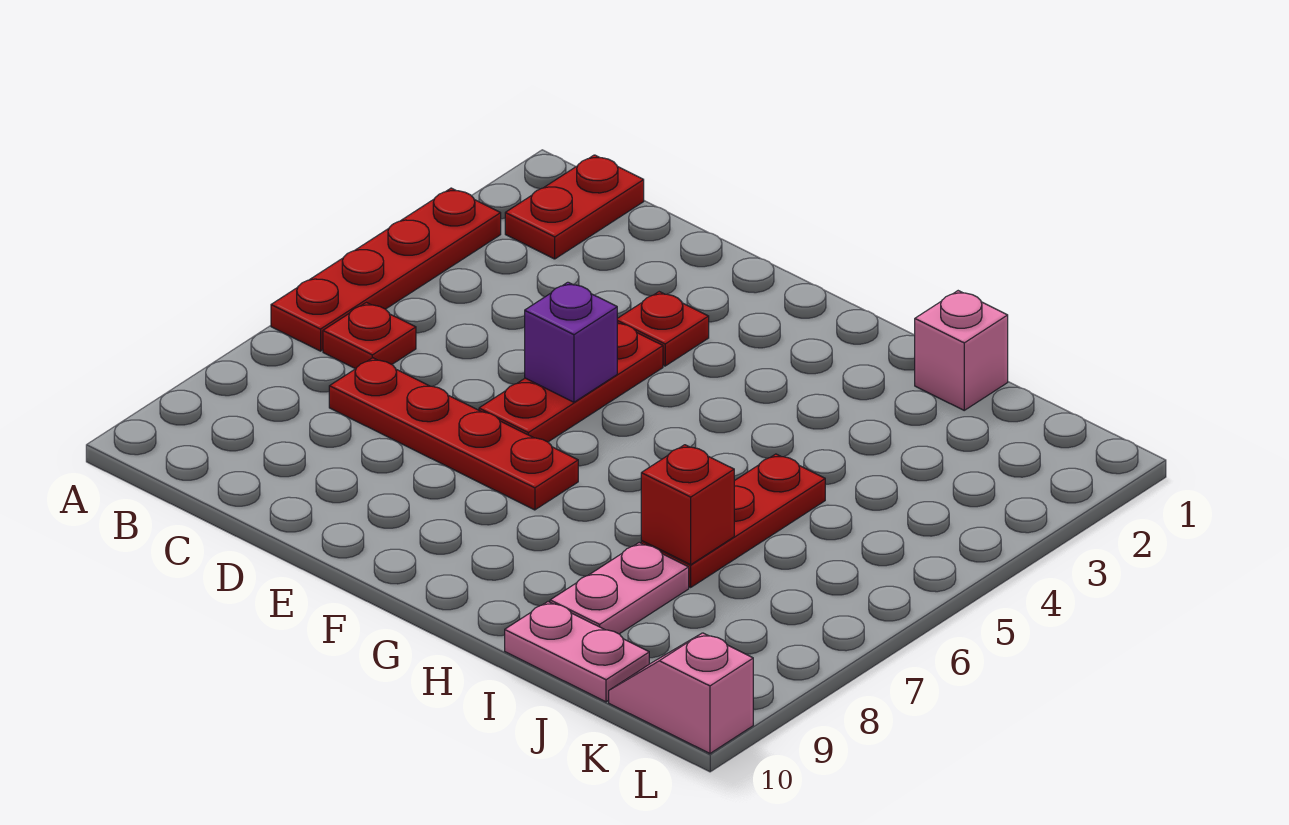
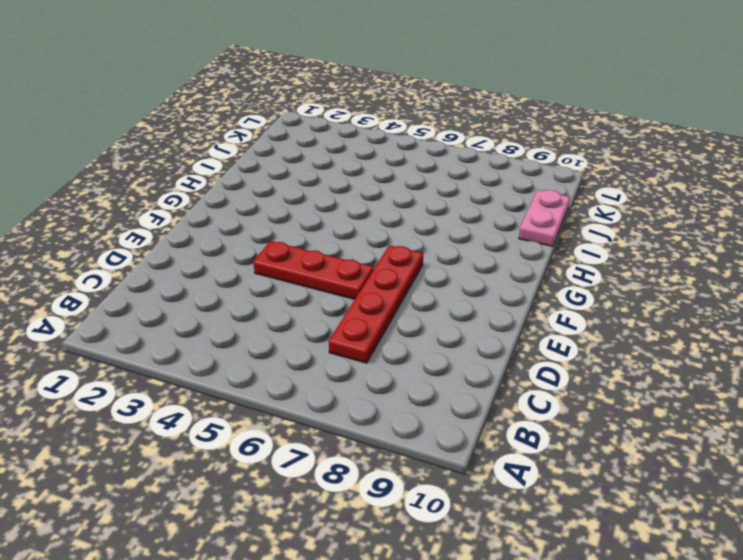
none -> red 1x4 plate [271,188,501,351]
none -> red 1x2 plate [505,155,644,259]
none -> red 1x1 plate [323,303,416,369]

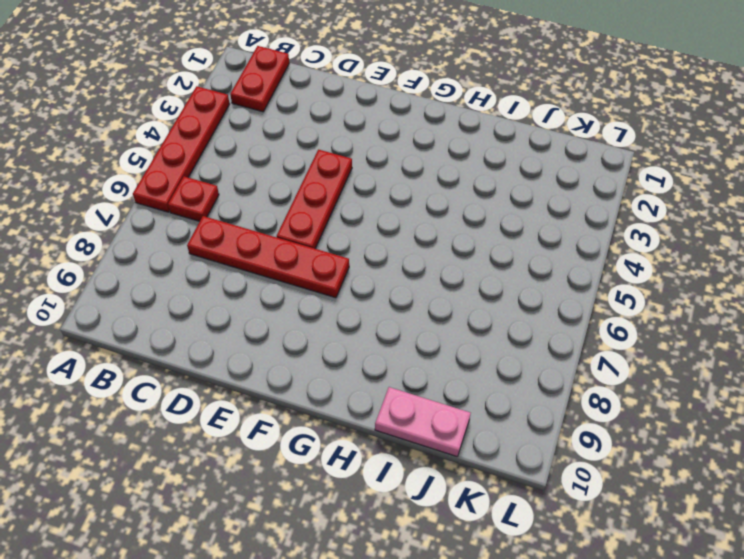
none -> red 1x1 plate [617,292,709,366]
none -> pink 1x1 brick [915,291,1008,410]
none -> red 1x3 plate [641,454,825,587]

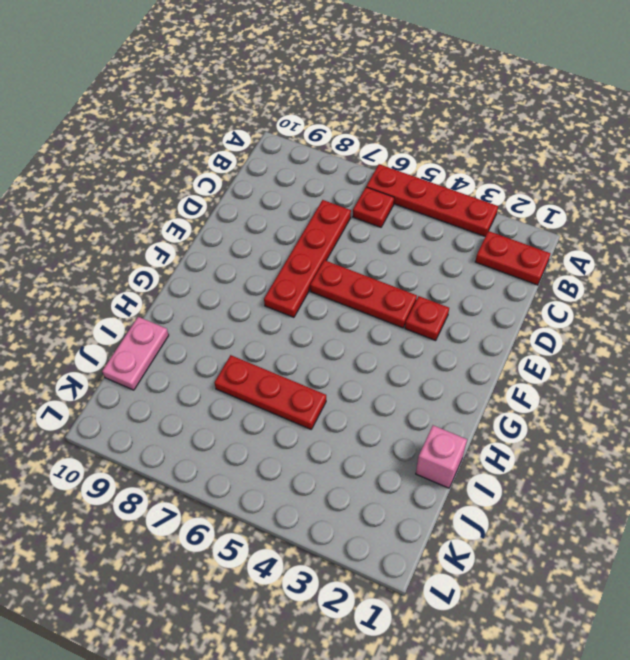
none -> pink 1x2 plate [550,543,689,634]
none -> pink 1x2 slope [609,633,753,753]
none -> purple 1x1 brick [525,282,617,402]

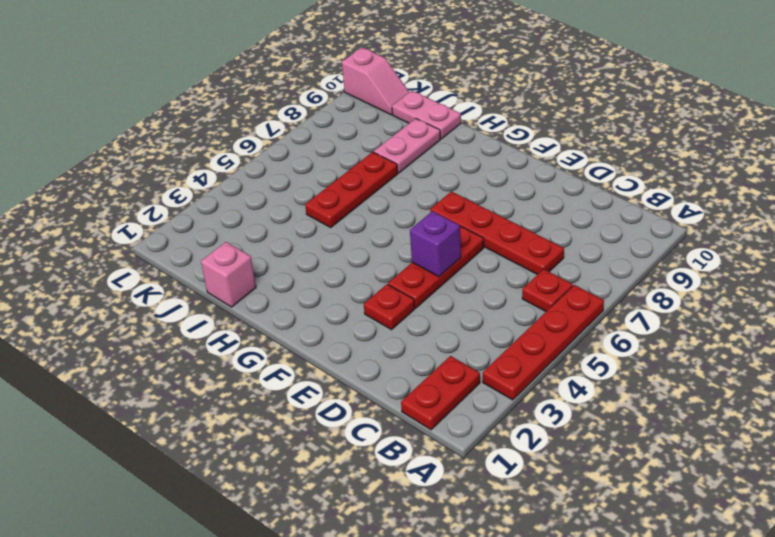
none -> red 1x1 brick [641,445,734,565]

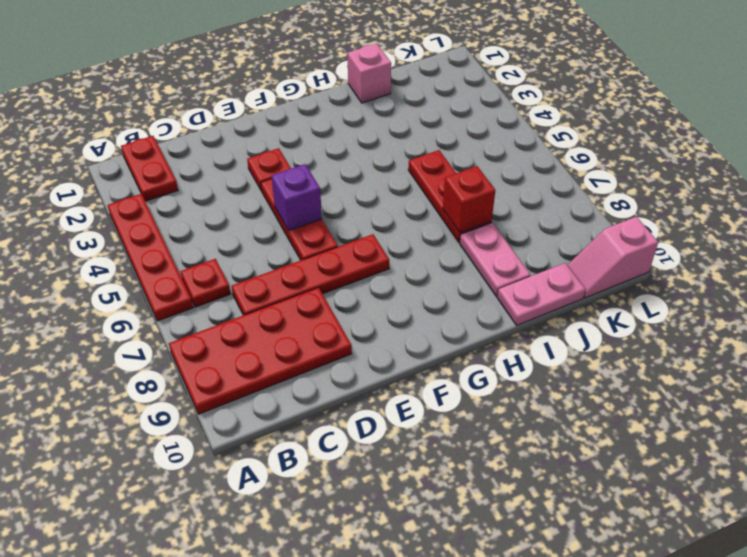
red 2x4 plate [169,288,352,414] -> none

